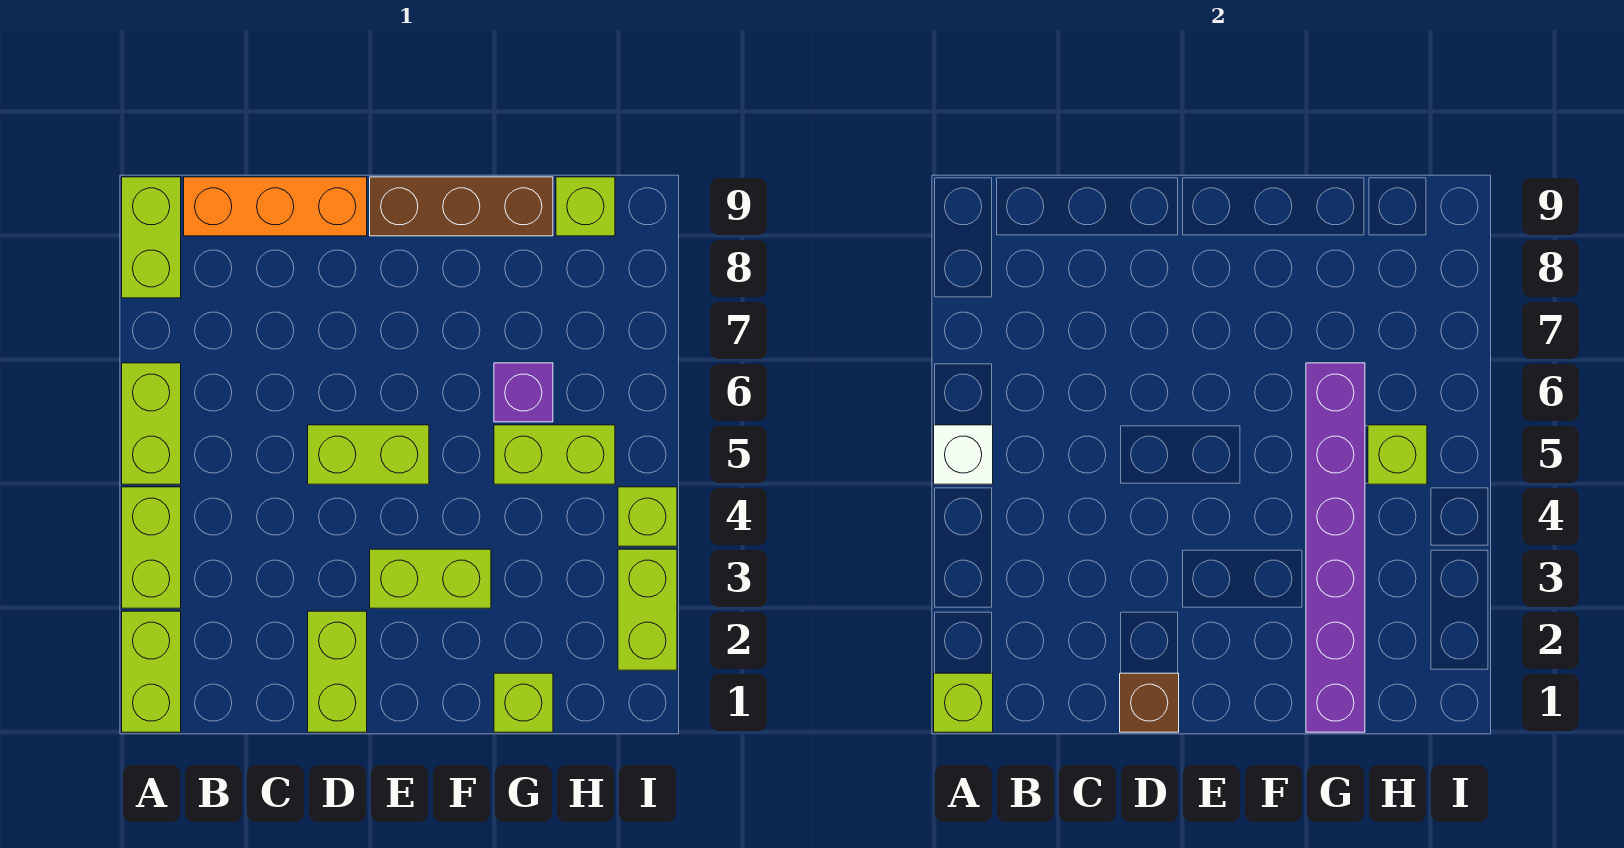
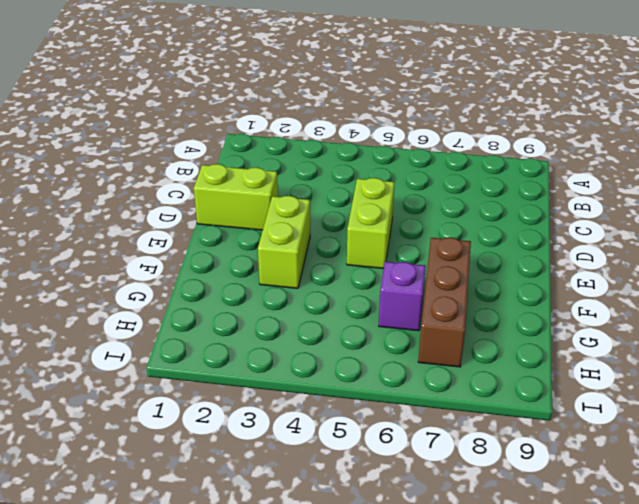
brown 1x3 brick [418,238,471,367] -> brown 1x3 brick moved to [370,177,553,236]
none -> lime 1x2 brick [122,611,181,732]
none -> lime 1x2 brick [122,487,181,608]
none -> lime 1x2 brick [122,363,181,484]

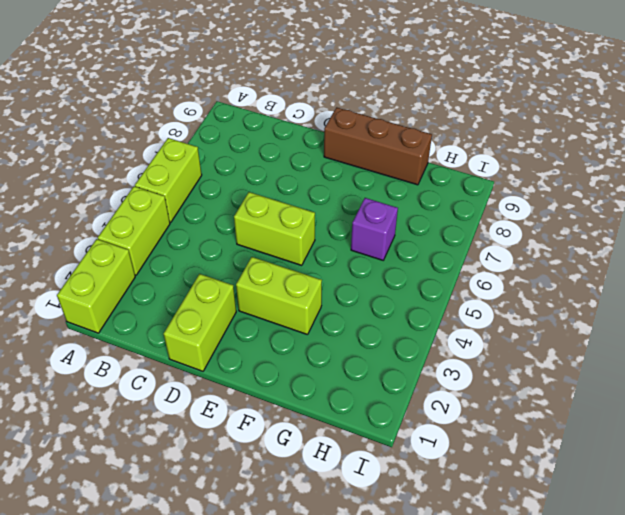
none -> lime 1x2 brick [122,177,181,298]
none -> orange 1x3 brick [184,177,367,236]
none -> lime 1x1 brick [494,673,553,732]

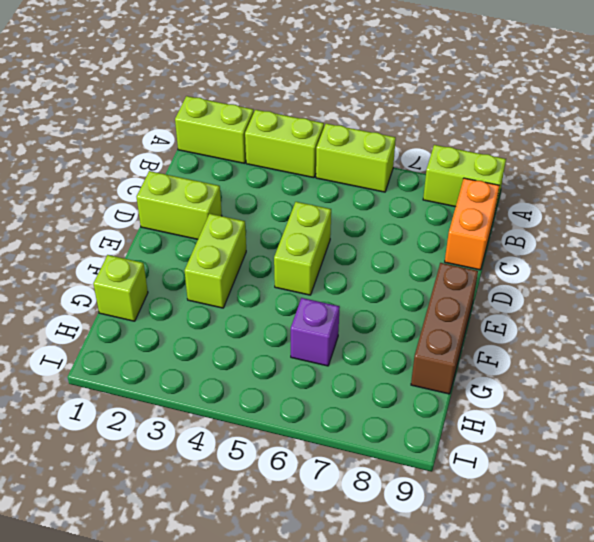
orange 1x2 brick [445,178,500,270] -> orange 1x3 brick [184,177,367,236]
none -> lime 1x2 brick [494,425,615,484]
none -> lime 1x1 brick [556,177,615,236]
none -> lime 1x2 brick [618,549,677,670]

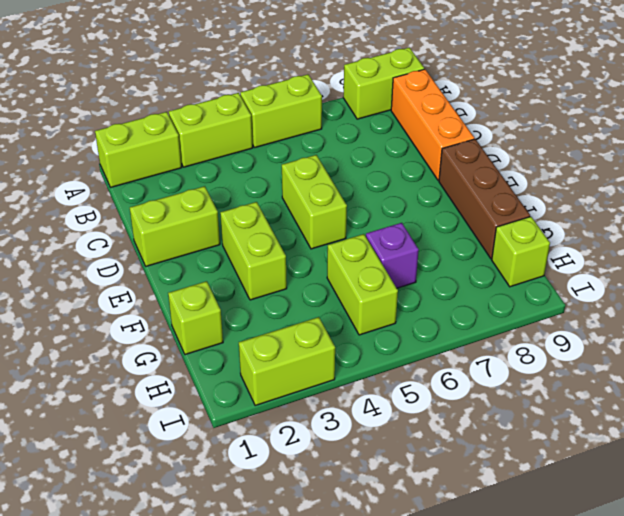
none -> lime 1x1 brick [618,487,677,546]
none -> lime 1x1 brick [934,673,993,732]
none -> white 1x1 brick [934,425,993,484]

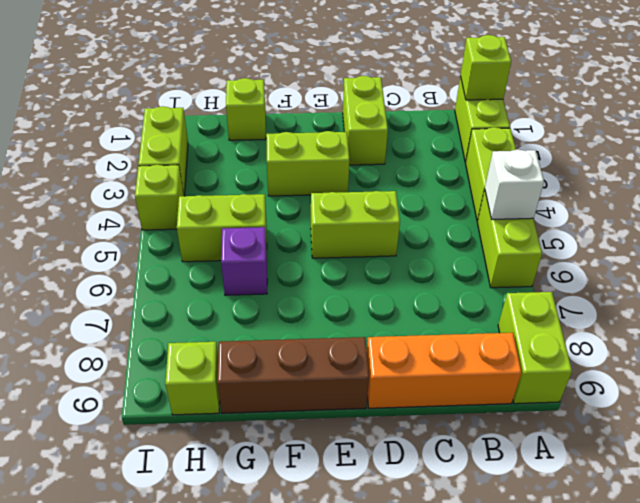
none -> brown 1x1 brick [1120,673,1179,732]
none -> purple 1x6 brick [1306,363,1365,732]
none -> lime 1x1 brick [1368,425,1427,484]

